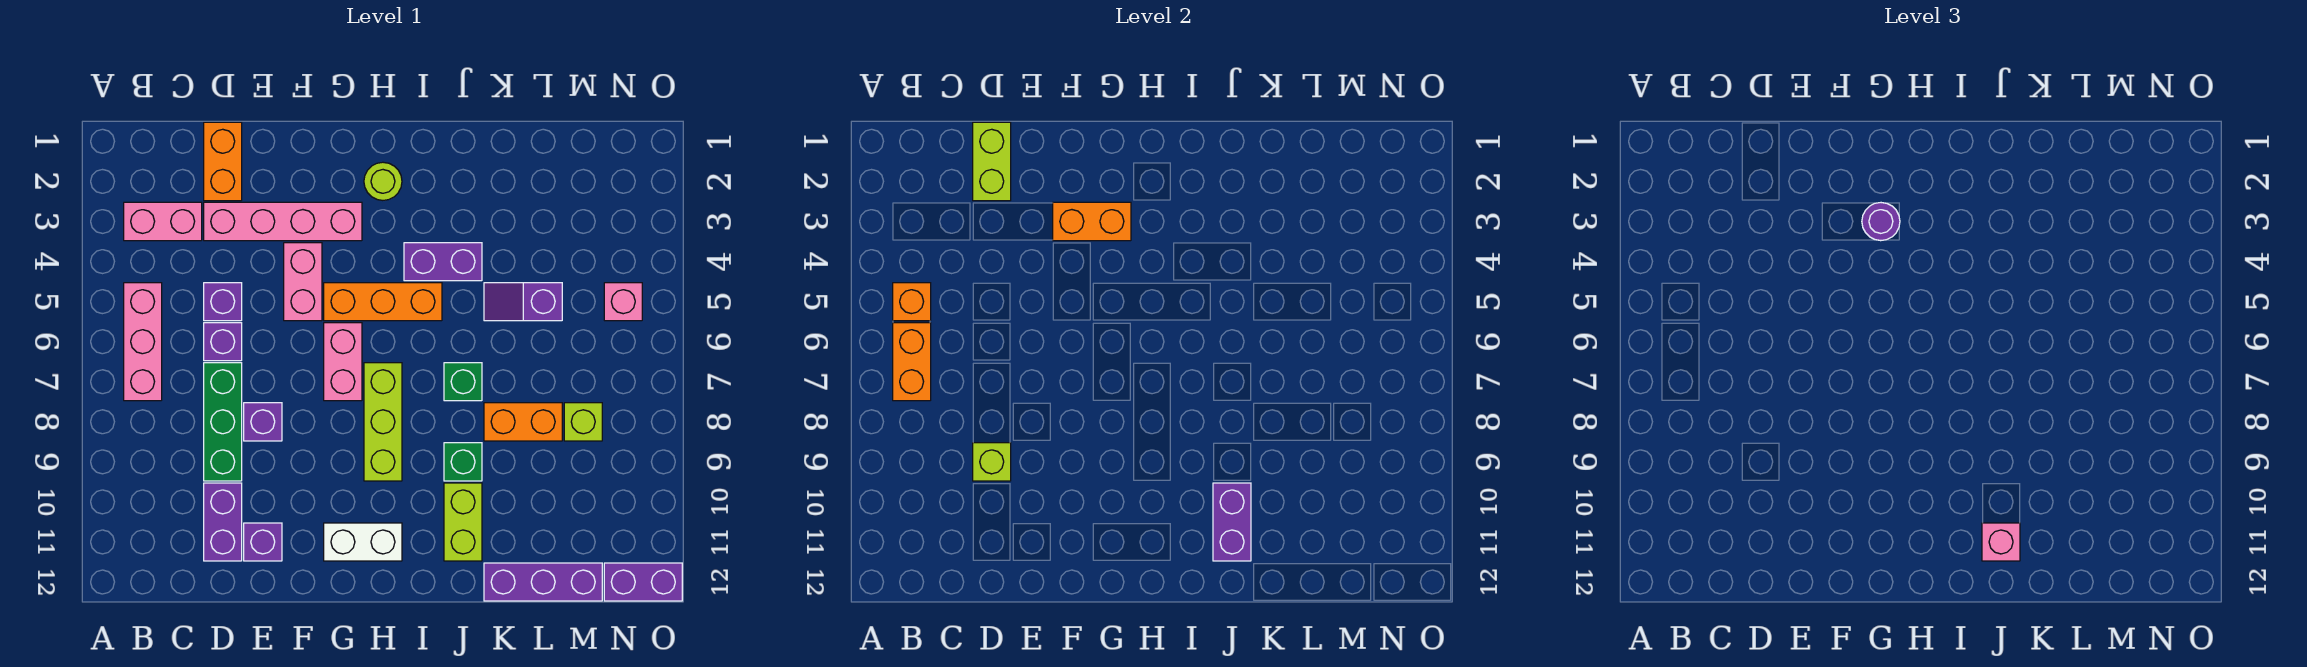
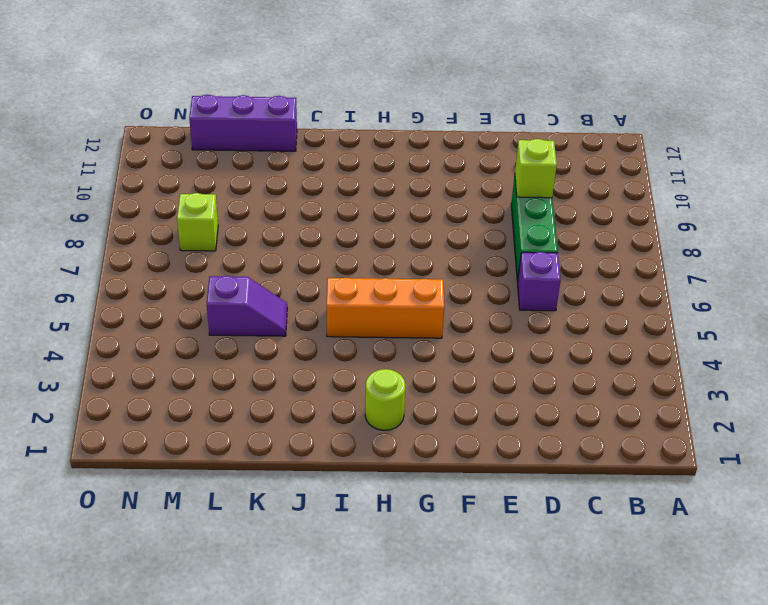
none -> pink 1x2 brick [124,202,202,241]
none -> pink 1x3 brick [124,283,162,401]
none -> orange 1x2 brick [204,122,242,201]
none -> pink 1x4 brick [204,202,362,241]

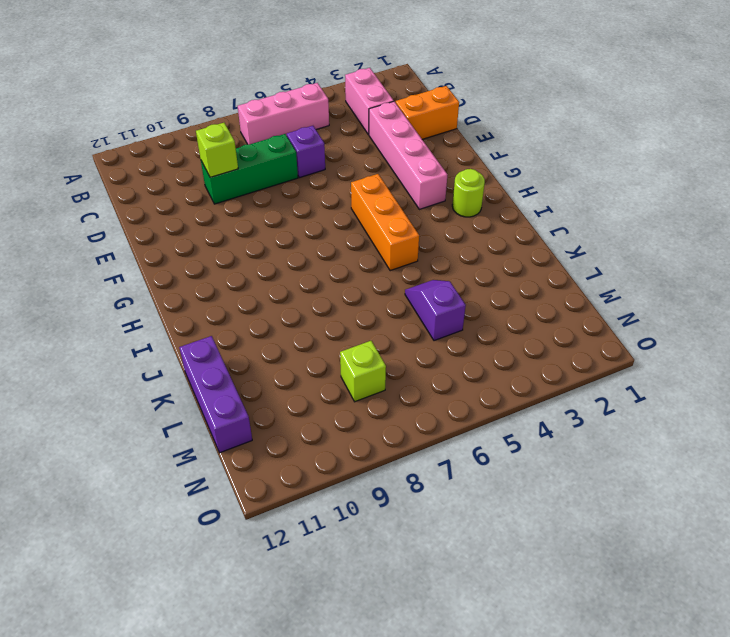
none -> purple 1x1 brick [204,283,242,321]
none -> purple 1x2 brick [204,483,242,561]
none -> purple 1x1 brick [244,403,282,441]
none -> purple 1x1 brick [244,523,282,561]

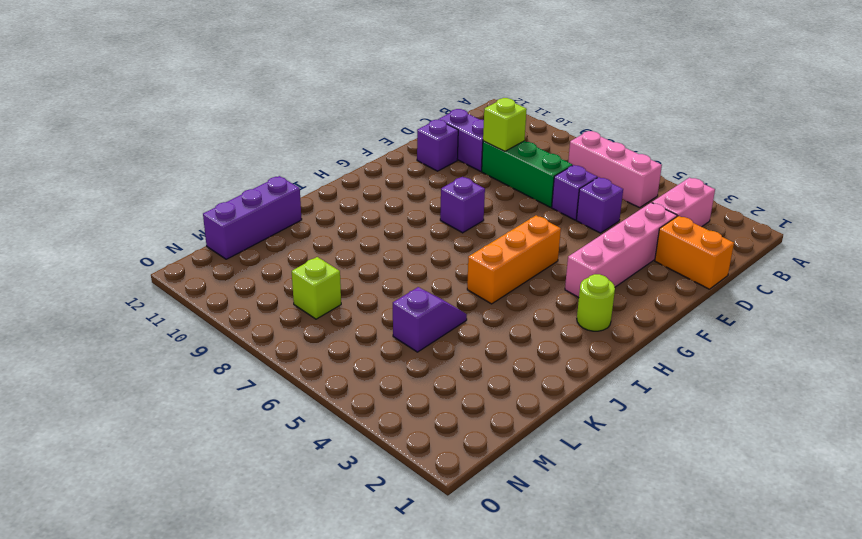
purple 1x1 brick [440,177,485,233] -> purple 1x1 brick moved to [244,403,282,441]
none -> pink 1x2 brick [284,243,322,321]
none -> pink 1x2 brick [324,323,362,401]
none -> white 1x2 brick [324,523,402,561]
none -> lime 1x3 brick [364,363,402,481]

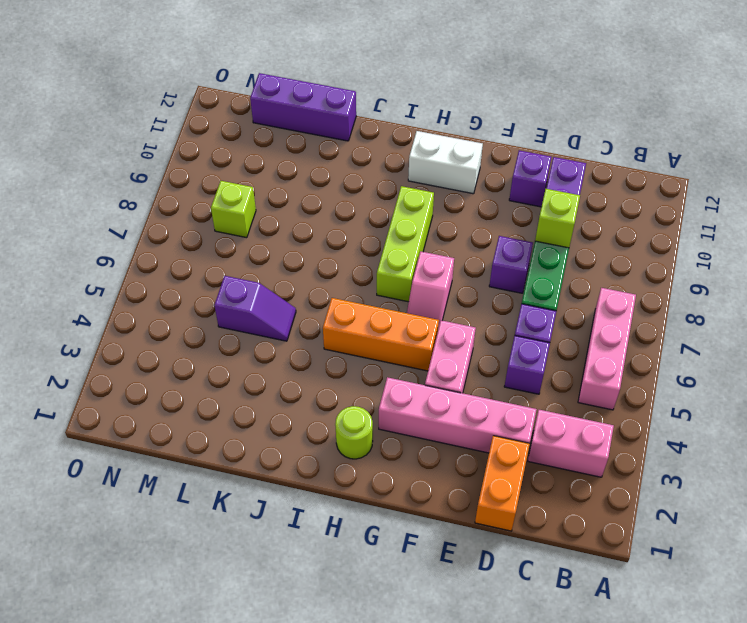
pink 1x2 slope [407,252,454,329] -> pink 1x2 brick [324,323,362,401]
none -> purple 1x2 brick [404,243,482,281]
none -> green 1x1 brick [444,363,482,401]
none -> green 1x1 brick [444,443,482,481]
none -> lime 1x2 brick [444,483,482,561]

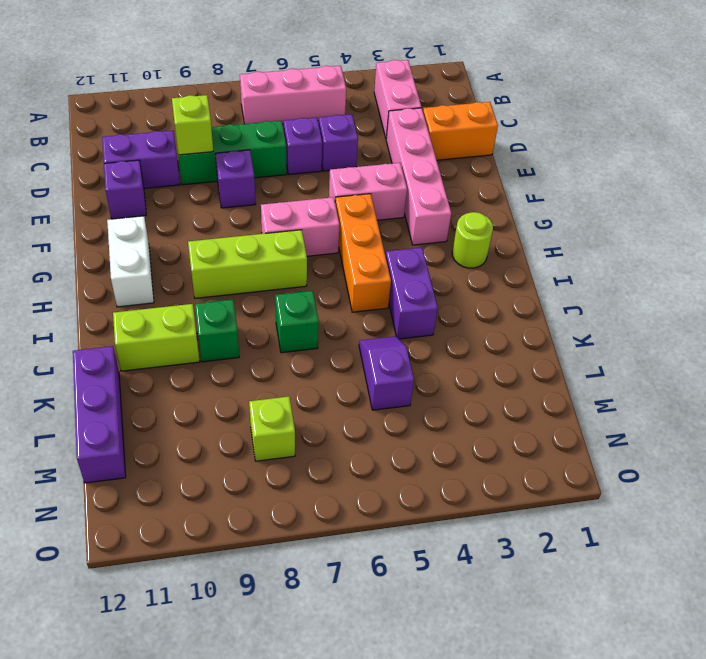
none -> orange 1x2 brick [484,403,562,441]
none -> pink 1x1 brick [604,283,642,321]
none -> purple 1x2 brick [604,563,682,601]
none -> orange 1x1 brick [893,283,931,321]

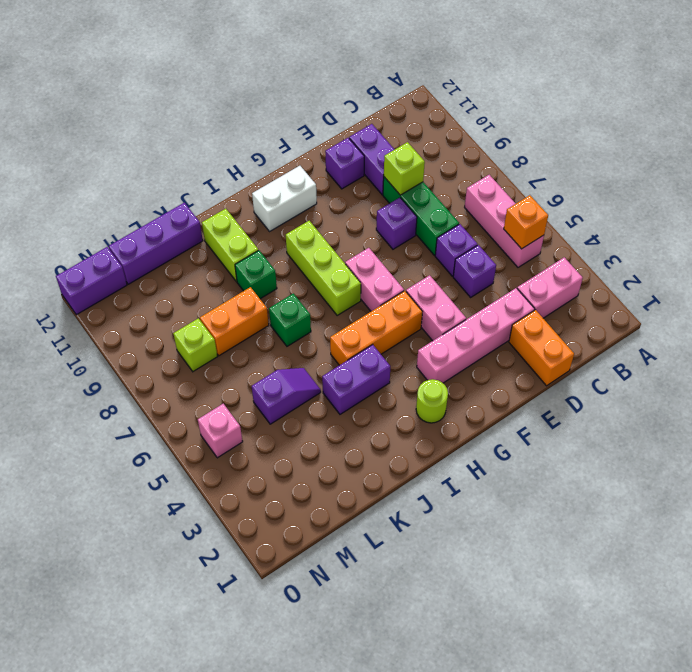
none -> orange 1x2 brick [893,323,931,401]
none -> lime 1x2 brick [973,122,1011,201]
none -> orange 1x2 brick [1053,202,1131,241]
none -> purple 1x2 brick [1213,483,1251,561]

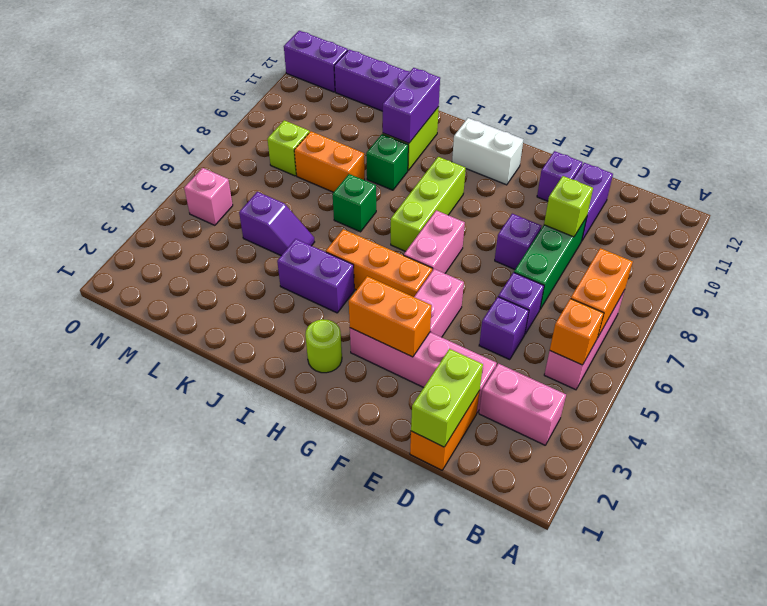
none -> purple 1x1 round brick [1862,203,1900,241]
none -> pink 1x1 brick [1982,523,2020,561]

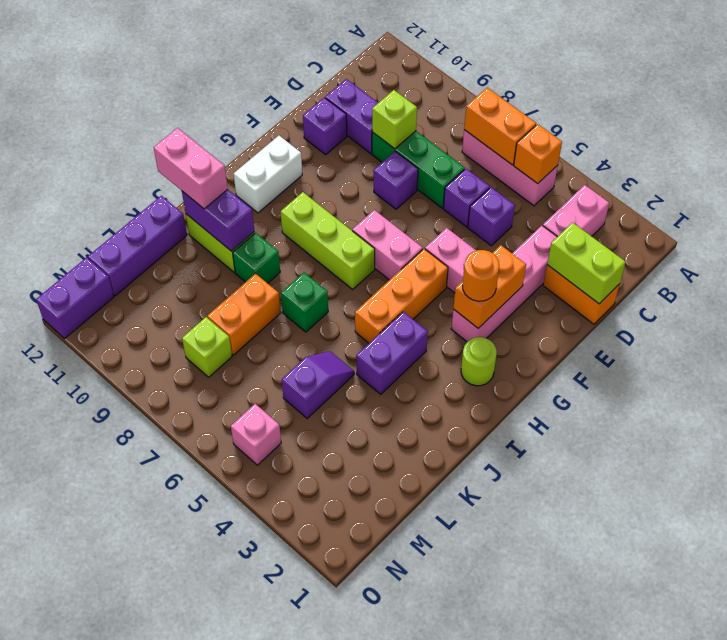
orange 1x1 round brick [463,250,499,301] -> purple 1x1 round brick [1862,203,1900,241]
pink 1x2 brick [154,128,228,209] -> pink 1x1 brick [1982,523,2020,561]

